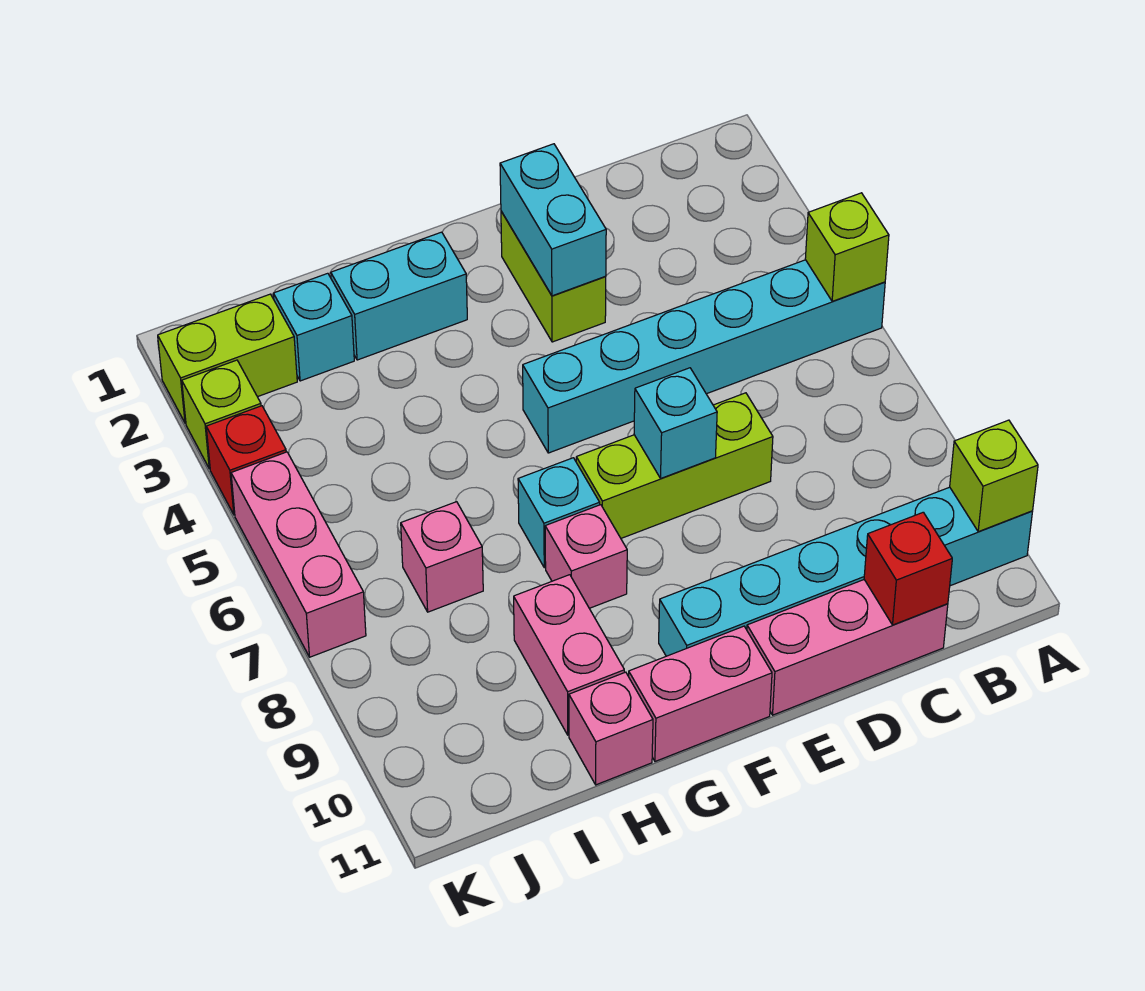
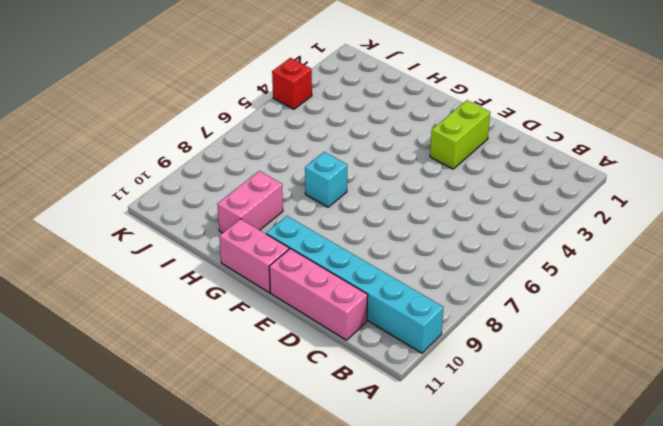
none -> cyan 1x6 brick [523,260,885,453]
none -> lime 1x3 brick [576,393,773,538]
none -> cyan 1x2 brick [331,232,467,360]

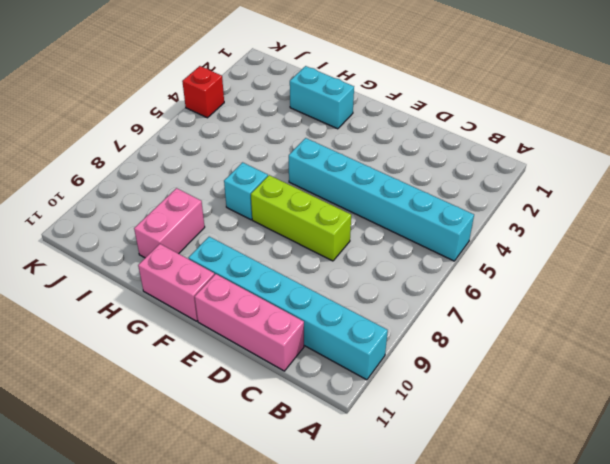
none -> lime 1x2 brick [501,211,606,342]
none -> pink 1x1 brick [545,505,627,608]
none -> pink 1x1 brick [569,672,653,785]

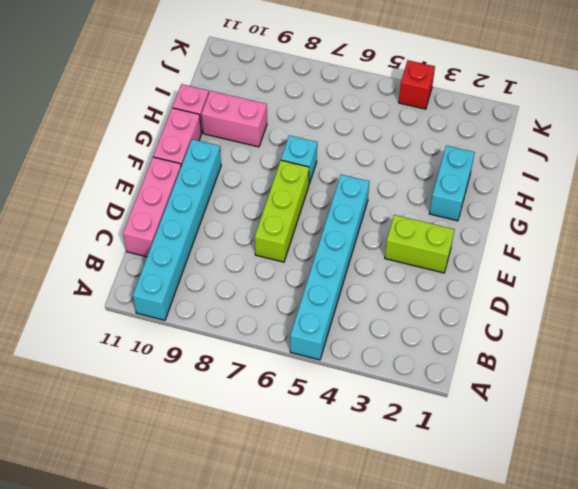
none -> pink 1x1 brick [545,505,627,608]
none -> cyan 1x1 brick [273,273,354,381]
none -> pink 1x1 brick [401,502,483,612]

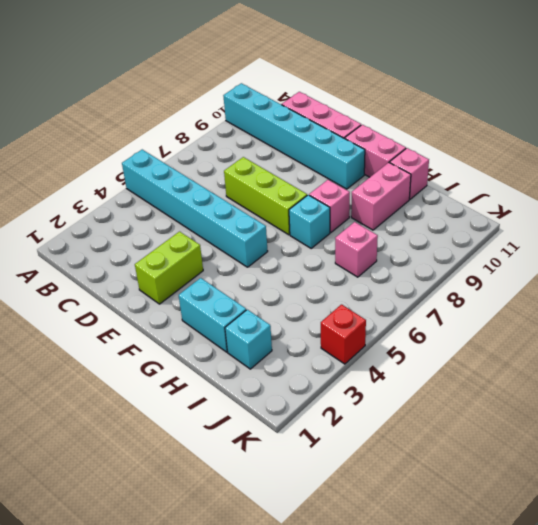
none -> lime 1x2 brick [158,294,297,423]
none -> lime 1x1 brick [182,360,261,469]
none -> pink 1x3 brick [231,452,366,657]

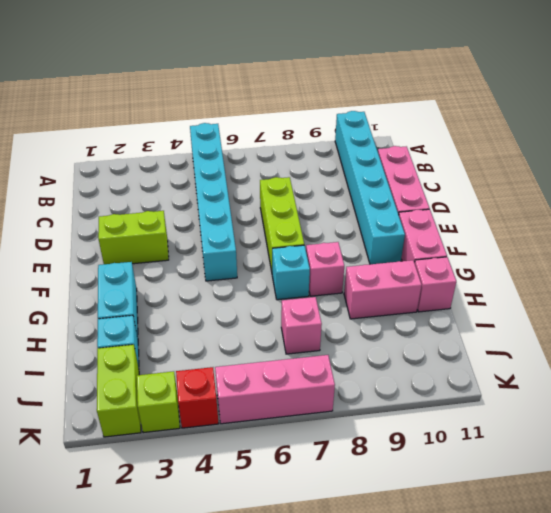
none -> lime 1x1 brick [805,193,889,301]
none -> lime 1x1 brick [950,420,1038,532]
none -> red 1x1 brick [864,512,952,625]

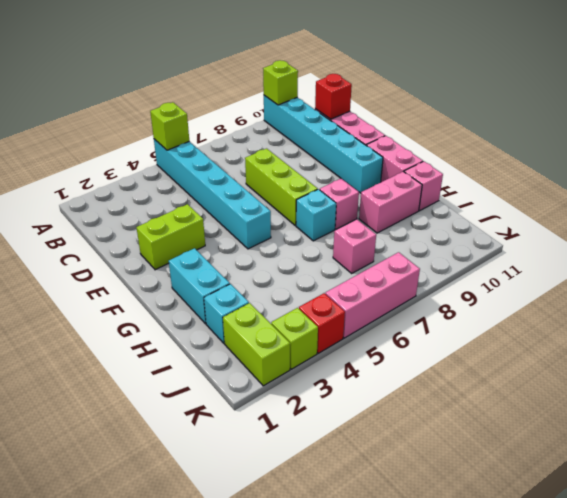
none -> cyan 1x2 brick [500,144,606,296]
none -> cyan 1x1 brick [634,368,717,478]

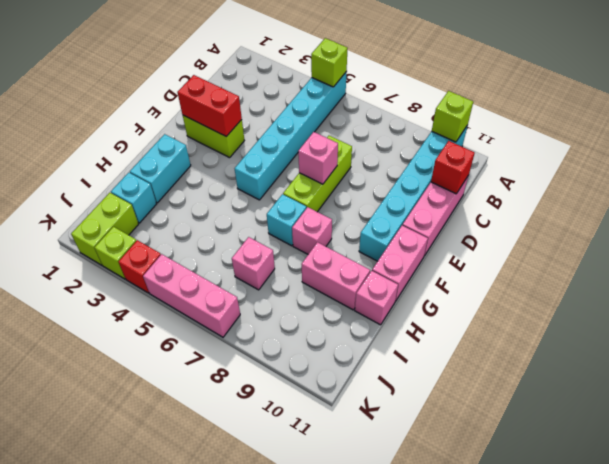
red 1x2 brick [177,75,242,137] -> cyan 1x2 brick [500,144,606,296]
pink 1x1 brick [298,132,338,184] -> cyan 1x1 brick [634,368,717,478]

